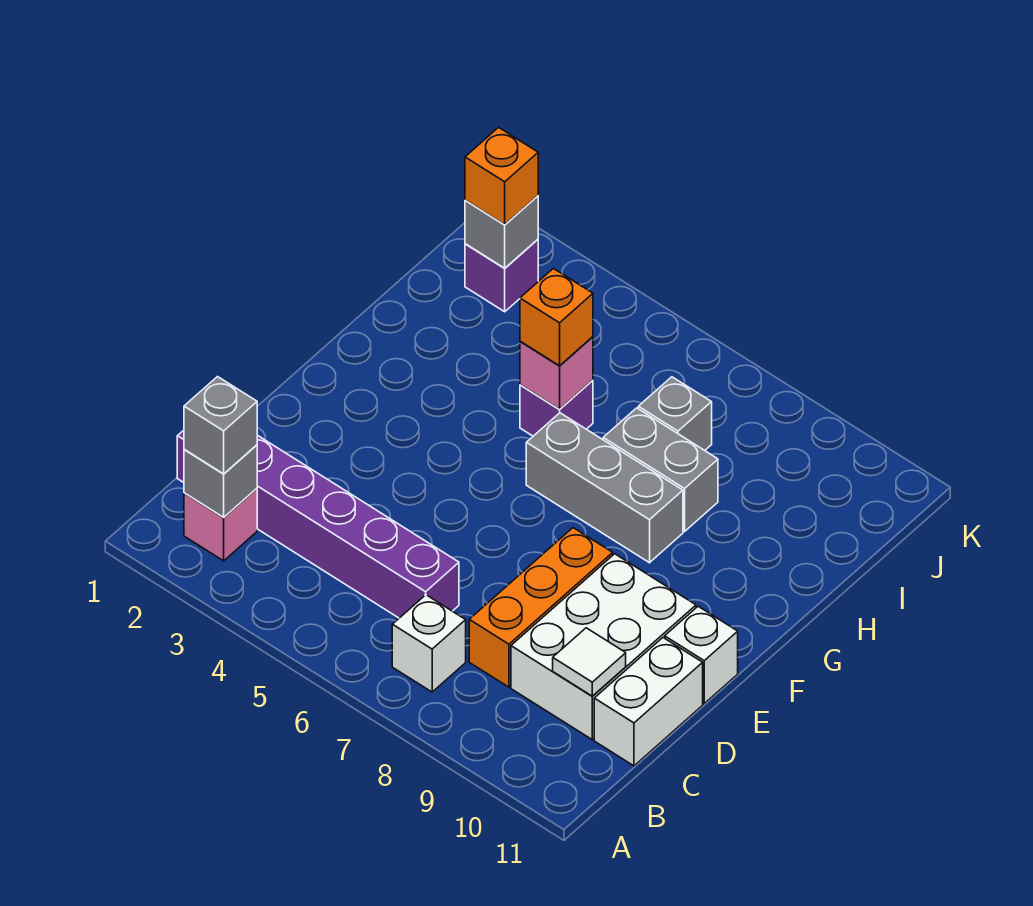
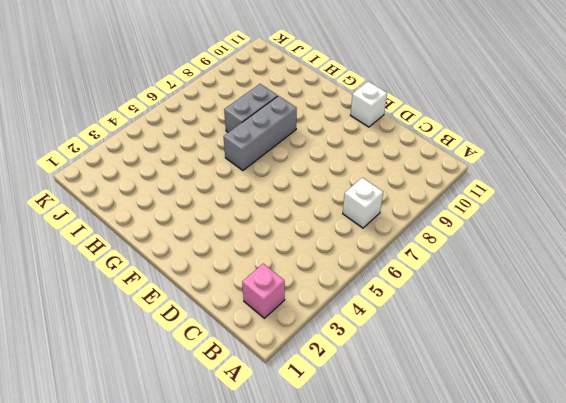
none -> purple 1x6 brick [177,430,459,618]
none -> orange 1x3 brick [469,528,613,687]
none -> white 2x3 brick [511,554,696,739]

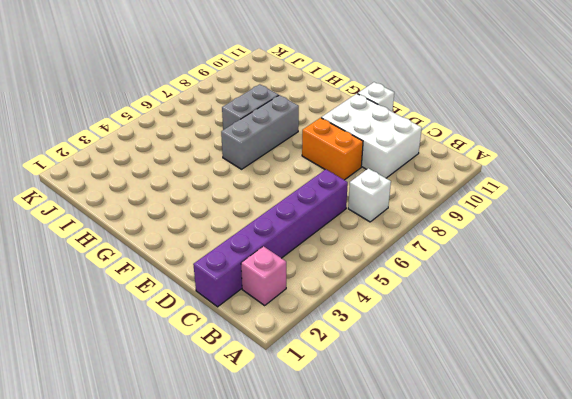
orange 1x2 brick [302,118,363,180] -> orange 1x3 brick [469,528,613,687]
none -> white 1x2 brick [594,638,703,766]
none -> purple 1x1 brick [520,380,593,436]
none -> grey 1x1 brick [638,377,712,450]

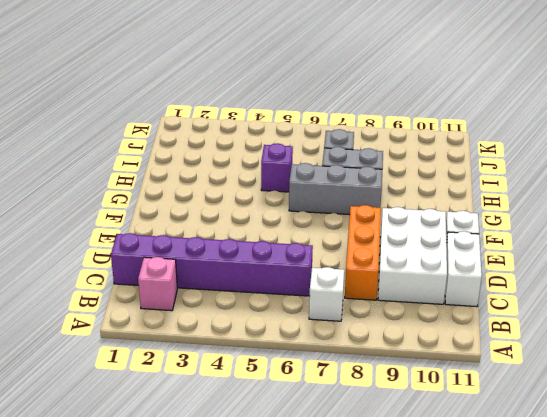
none -> purple 1x1 brick [465,239,538,312]
none -> grey 1x1 brick [184,445,257,517]
none -> white 1x1 tile [553,628,626,696]

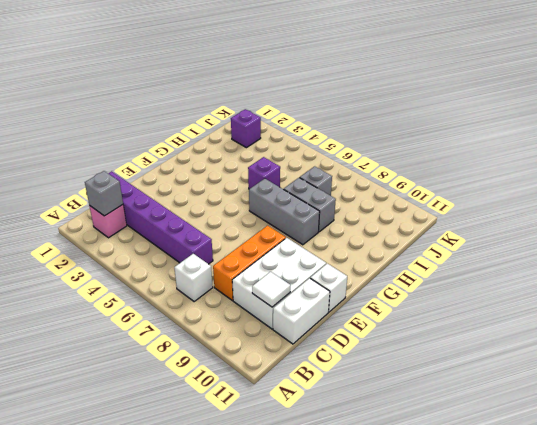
none -> pink 1x1 brick [520,337,593,409]
none -> grey 1x1 brick [465,196,538,268]
none -> grey 1x1 brick [184,377,257,474]

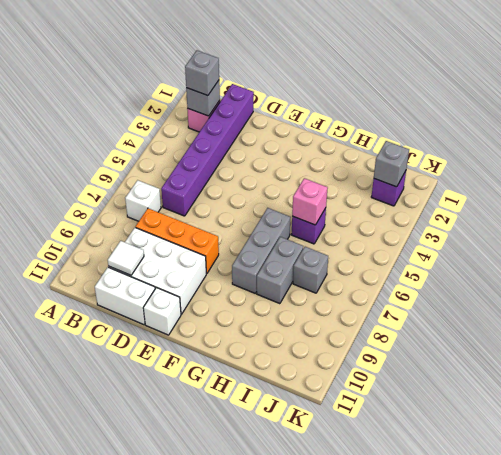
none -> orange 1x1 brick [520,268,593,366]
none -> orange 1x1 brick [465,127,538,225]

